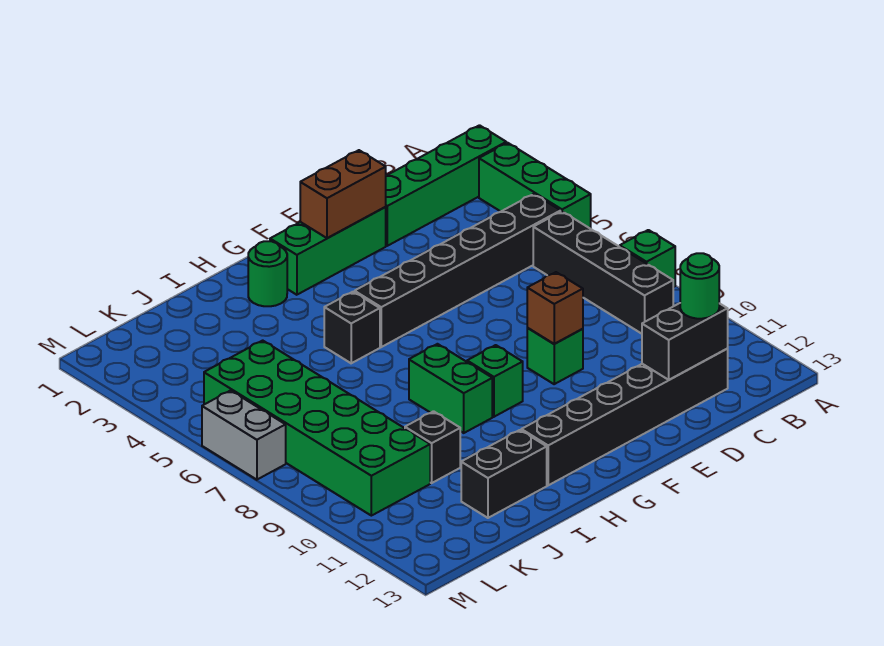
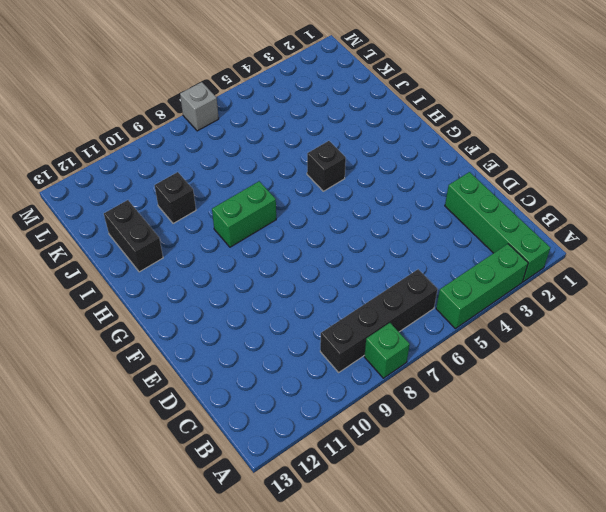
grey 1x1 brick [180,82,219,131] -> grey 1x2 brick [202,391,286,480]
none -> black 1x6 brick [355,194,561,347]
none -> black 1x6 brick [521,349,728,485]
none -> green 1x3 brick [270,207,386,295]

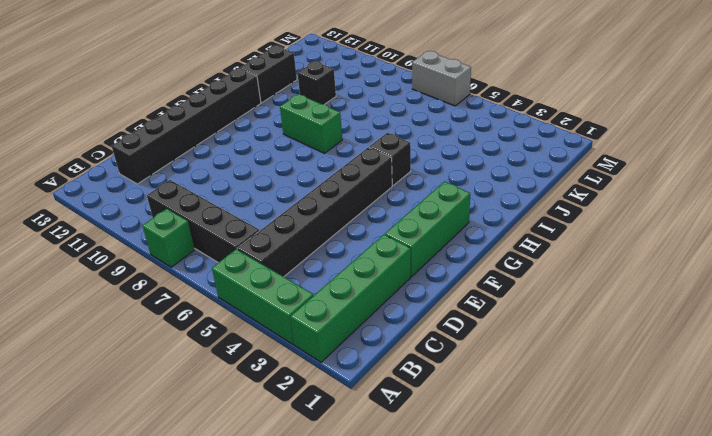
none -> green 1x1 brick [527,328,583,384]
none -> green 1x1 brick [467,345,523,417]
none -> green 1x1 round brick [248,241,287,306]

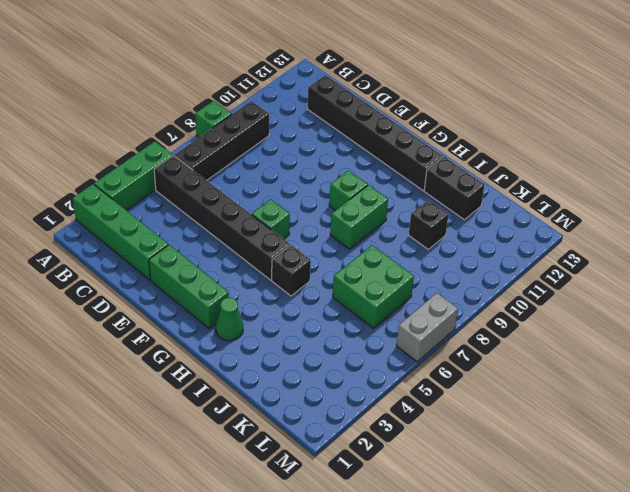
green 1x1 brick [252,199,290,239] -> green 1x1 brick moved to [527,328,583,384]
green 1x1 cone [216,298,243,341] -> green 1x1 round brick [248,241,287,306]
green 2x2 brick [333,245,414,328] -> green 2x6 brick [204,340,430,516]
none -> black 1x2 brick [642,303,728,380]
none -> brown 1x2 brick [300,150,386,238]
none -> brown 1x1 brick [527,272,583,344]

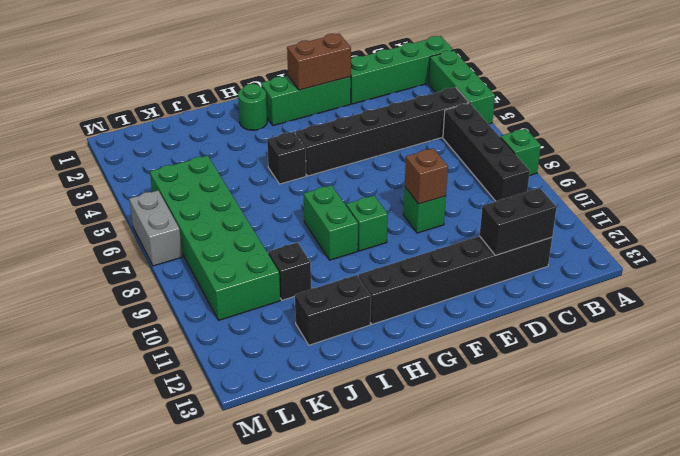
none -> green 1x1 round brick [680,253,719,319]

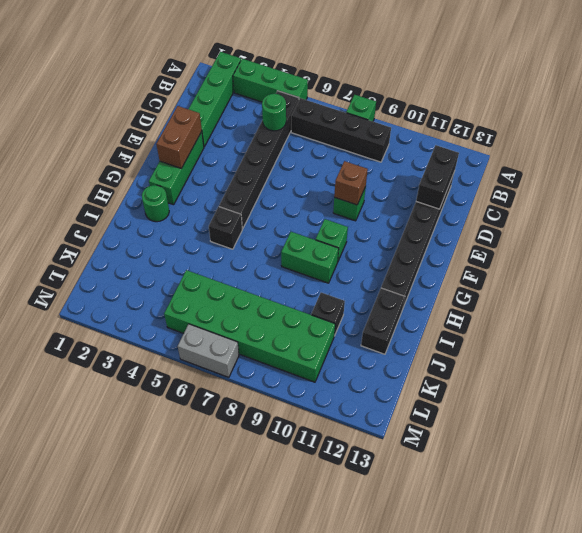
green 1x1 round brick [262,94,286,131] -> green 1x1 round brick moved to [680,253,719,319]

